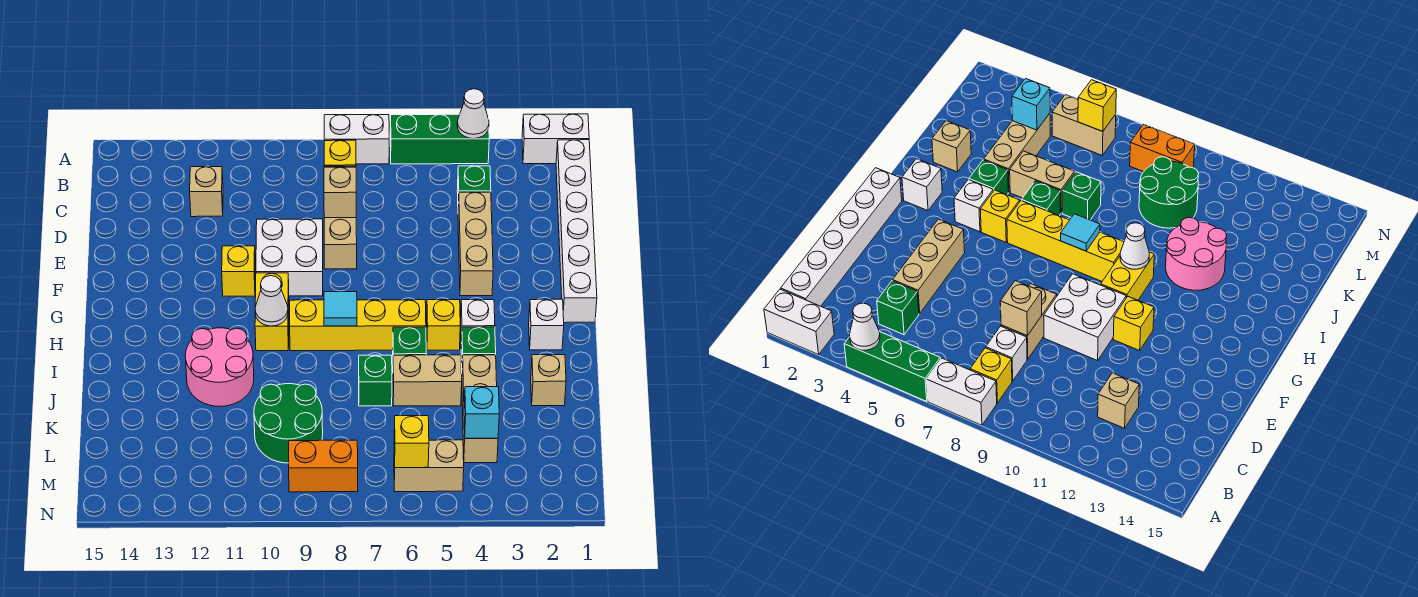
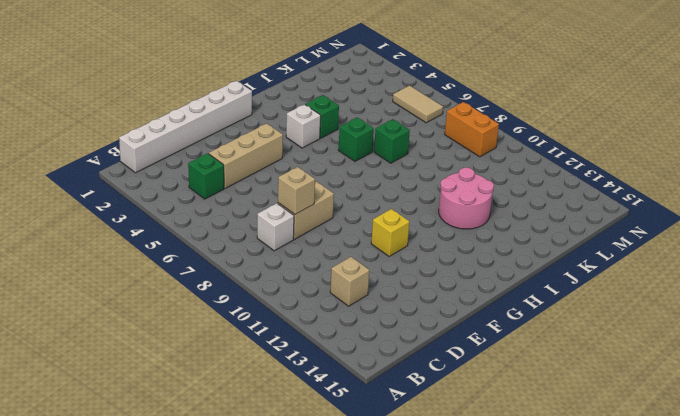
tan 1x2 tile [393,86,443,123] -> tan 1x2 brick [394,440,464,492]
none -> white 1x2 brick [522,114,589,164]
none -> green 1x3 brick [390,114,489,164]
none -> white 1x2 brick [324,115,389,164]
none -> yellow 1x1 brick [324,140,356,166]

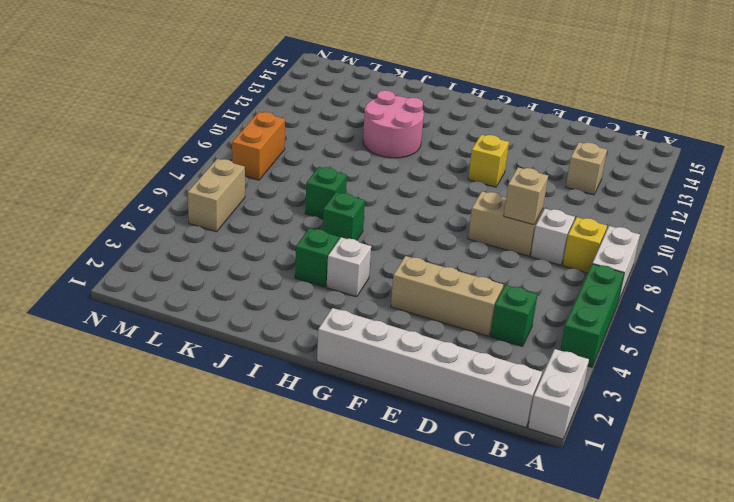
none -> white 2x2 brick [256,219,323,296]
none -> yellow 1x2 brick [255,273,289,351]
none -> white 1x1 brick [529,299,564,350]
none -> yellow 1x1 brick [427,300,460,350]

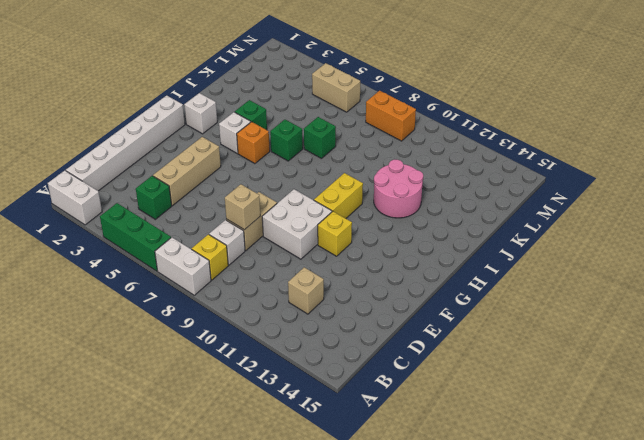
orange 1x1 brick [237,122,270,164] -> yellow 1x1 brick [427,300,460,350]
none -> yellow 1x4 brick [290,300,426,351]
none -> tan 1x1 brick [531,355,566,406]
none -> tan 1x3 brick [462,355,498,463]
none -> tan 1x2 brick [393,355,462,406]

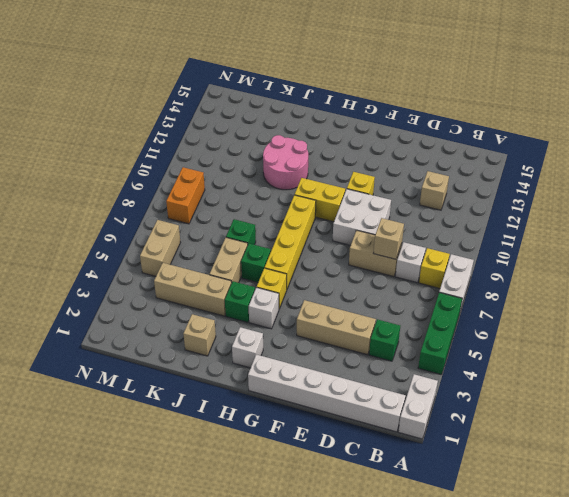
none -> green 2x2 round brick [254,384,323,463]
none -> white 1x1 cone [457,89,489,139]
none -> cyan 1x1 tile [324,292,357,326]
none -> white 1x1 cone [255,276,288,326]

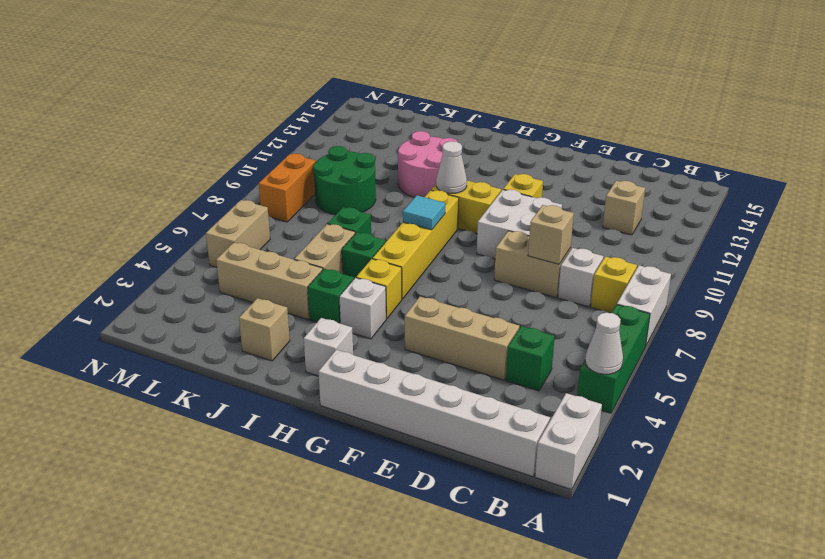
none -> cyan 1x1 brick [464,387,499,438]
none -> yellow 1x1 brick [394,416,429,468]

